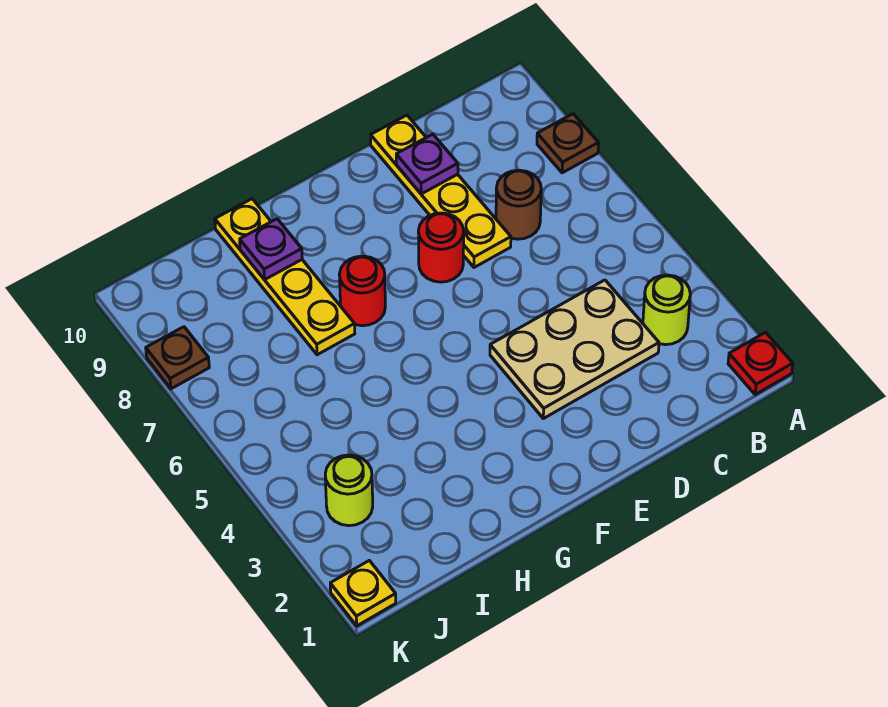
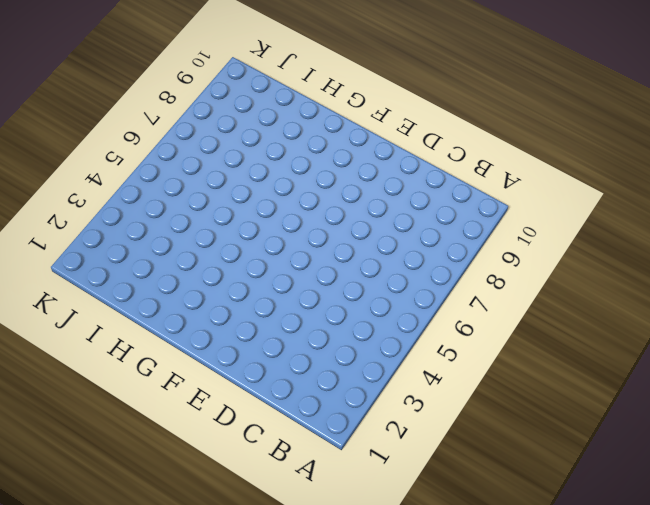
none -> red 1x1 plate [728,332,793,394]
none -> brown 1x1 plate [537,114,599,173]
none -> lime 1x1 round brick [643,275,690,345]

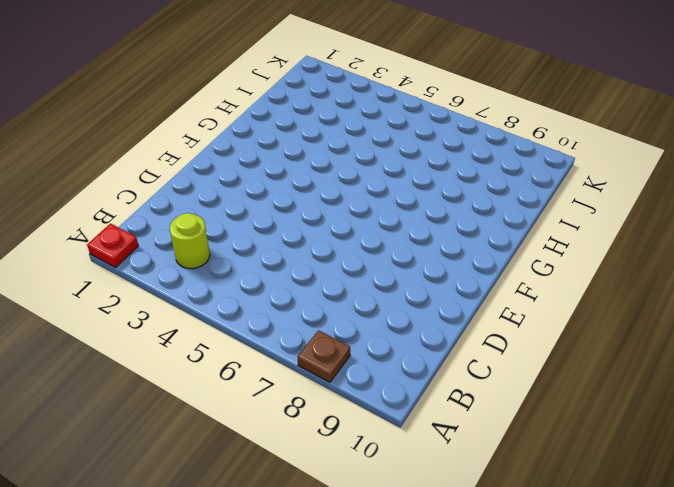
none -> tan 2x3 plate [490,280,659,419]
none -> brown 1x1 round brick [496,170,541,239]
none -> yellow 1x4 plate [371,115,511,267]

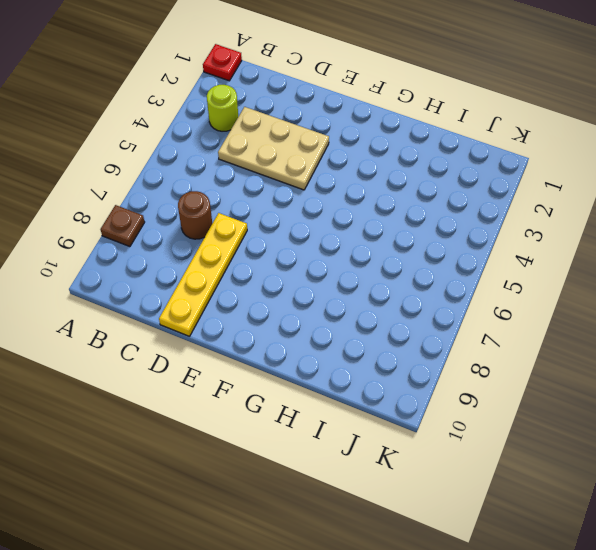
none -> red 1x1 round brick [418,213,464,282]
none -> red 1x1 round brick [339,256,385,326]
none -> yellow 1x4 plate [215,199,355,355]

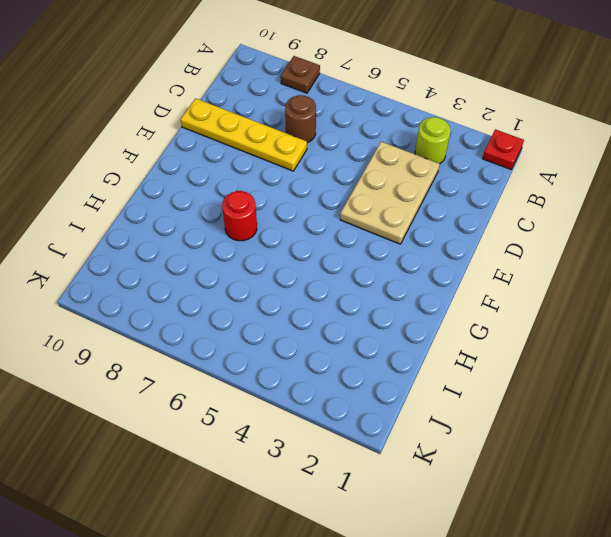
none -> red 1x1 round brick [418,213,464,282]
none -> yellow 1x4 plate [215,199,355,355]
none -> lime 1x1 round brick [325,455,373,526]

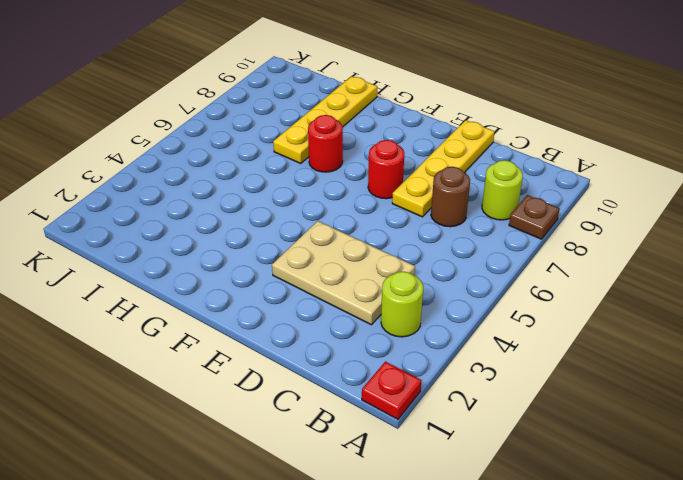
lime 1x1 round brick [482,160,523,220] -> lime 1x1 round brick moved to [325,455,373,526]
none -> yellow 1x1 plate [330,561,396,626]
none -> brown 1x1 plate [146,327,209,389]
none -> purple 1x1 plate [396,134,458,194]

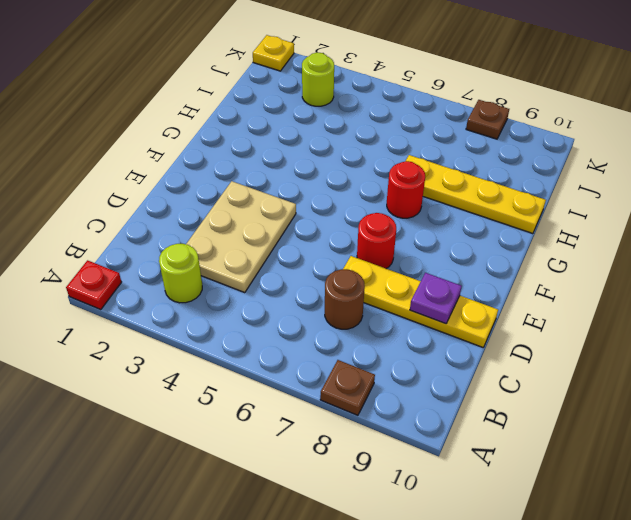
none -> purple 1x1 plate [240,219,302,280]

